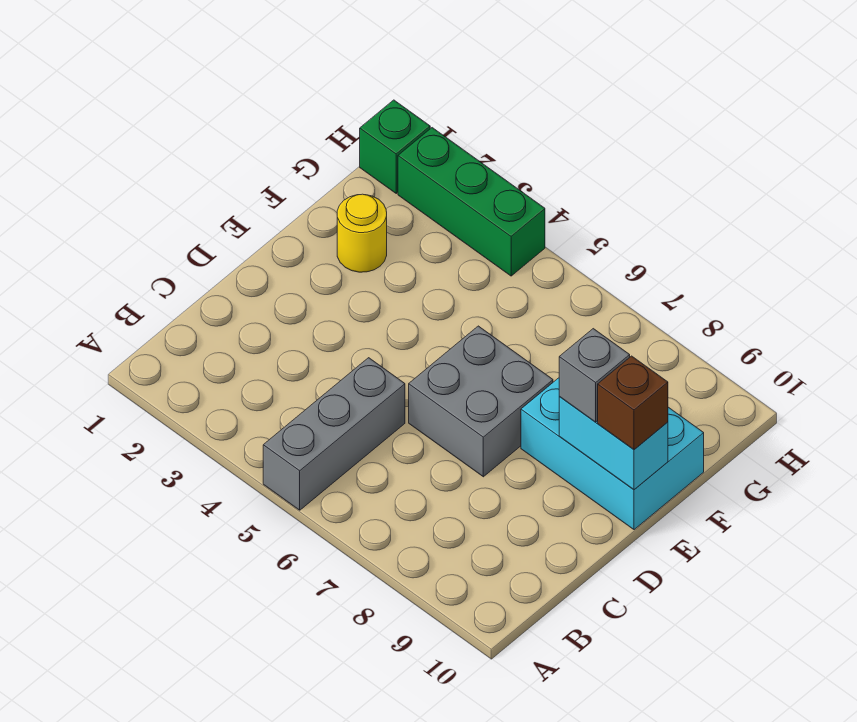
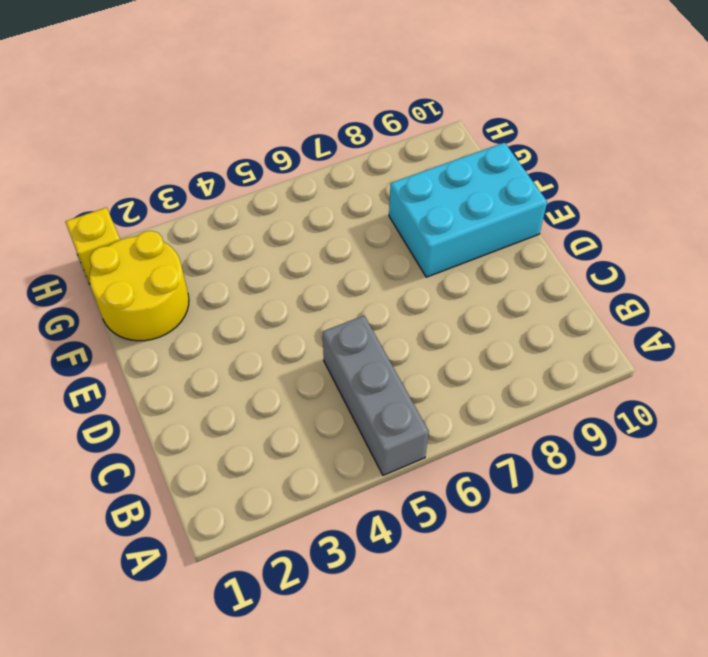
yellow 2x2 round brick [89,231,189,341] -> yellow 1x1 round brick [337,194,387,272]
yellow 1x1 brick [65,207,120,284] -> green 1x1 brick [360,100,430,193]
none -> grey 2x2 brick [409,326,553,477]
none -> green 1x3 brick [398,128,545,276]

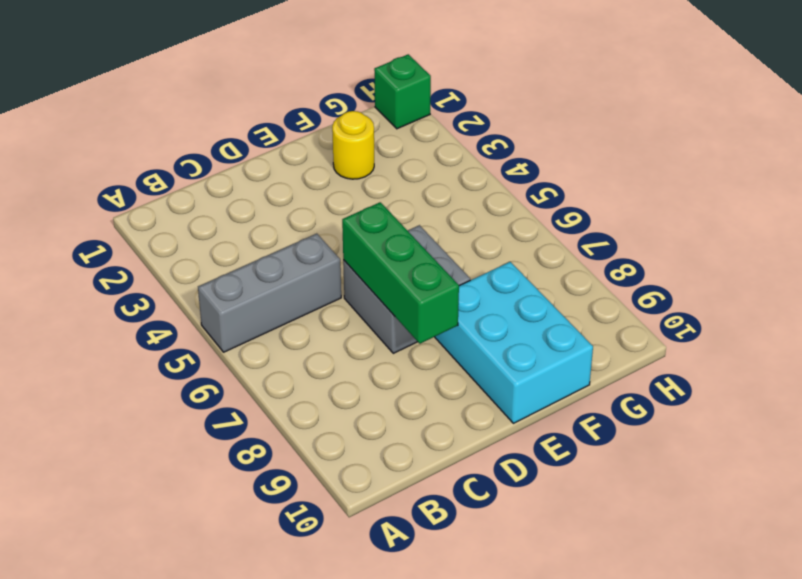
green 1x3 brick [342,202,459,344] -> green 1x3 brick moved to [398,128,545,276]
none -> cyan 1x2 brick [559,397,668,489]
none -> grey 1x1 brick [559,329,630,422]

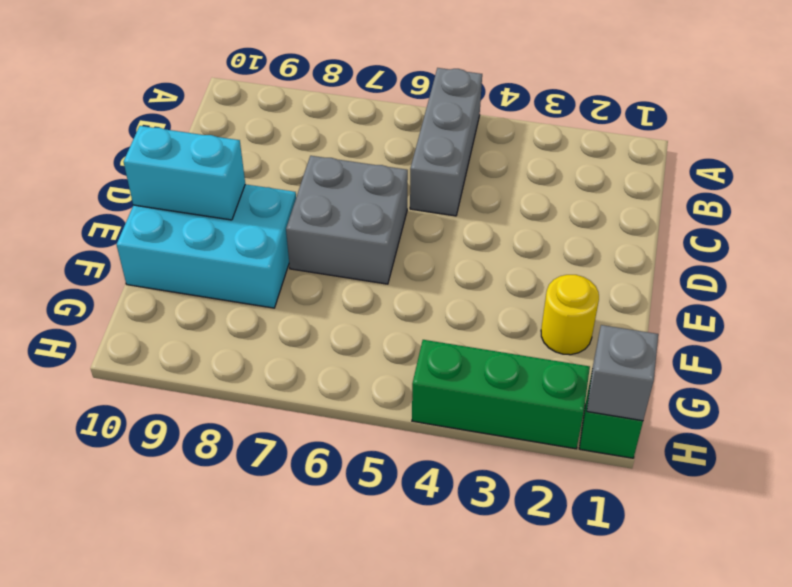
grey 1x1 brick [587,325,658,421] -> grey 1x1 brick moved to [559,329,630,422]
none -> brown 1x1 brick [598,356,668,449]

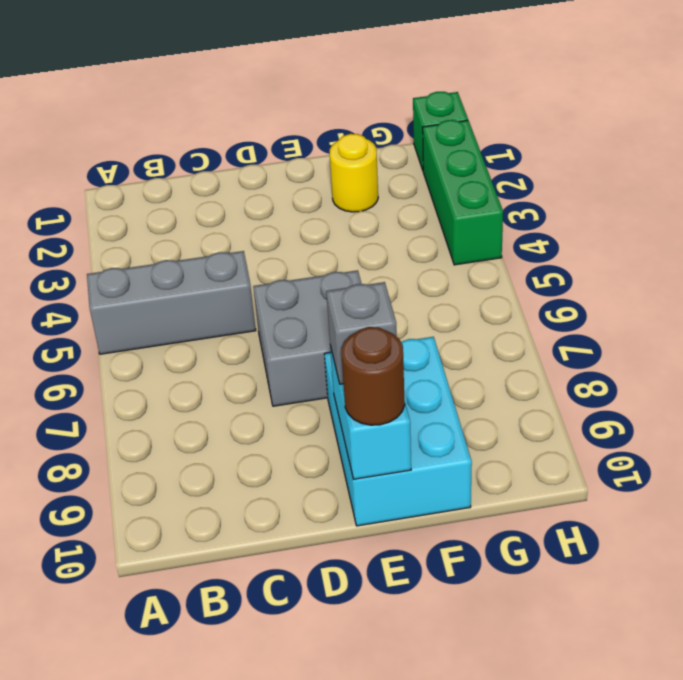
brown 1x1 round brick [342,327,405,425] -> brown 1x1 brick [598,356,668,449]

